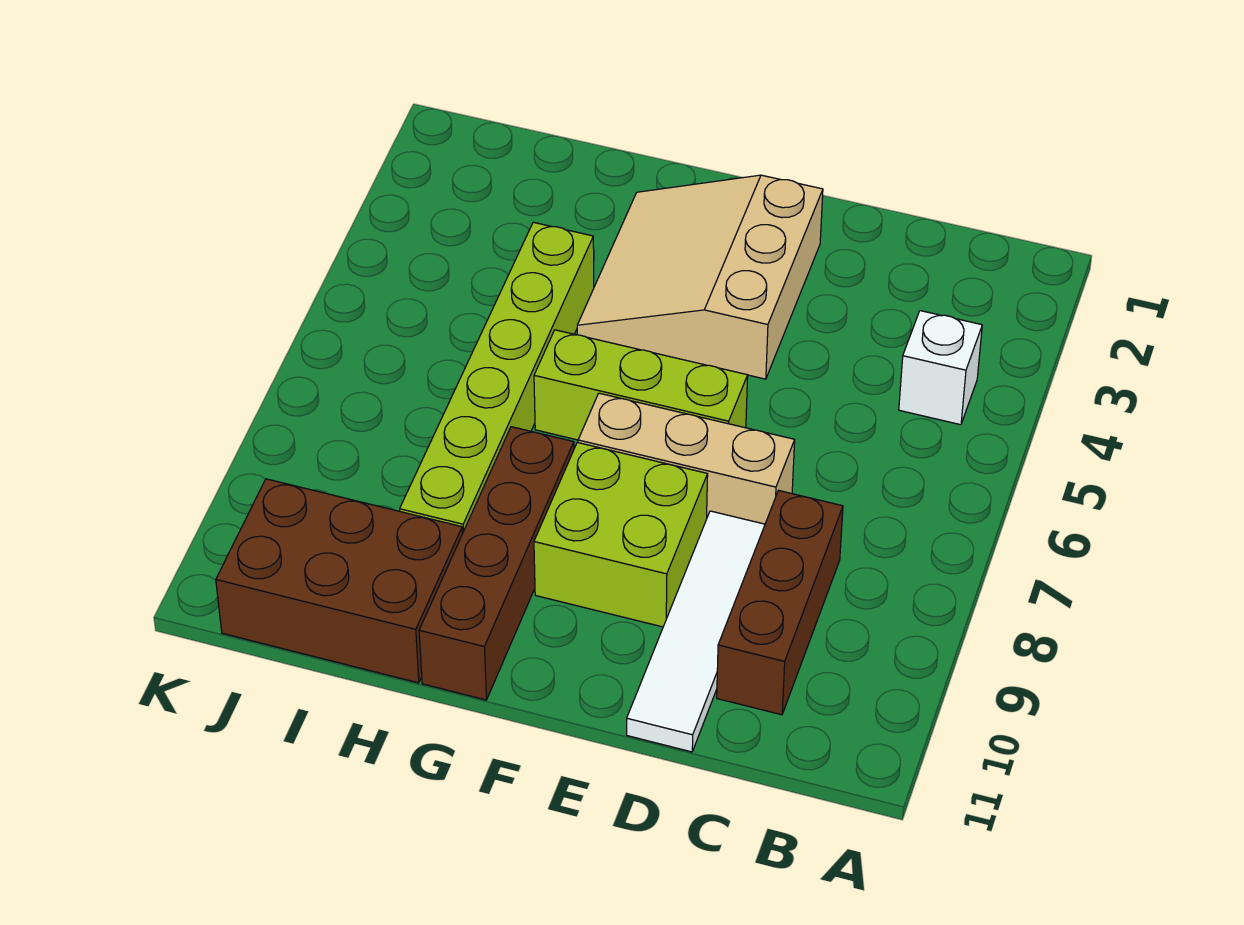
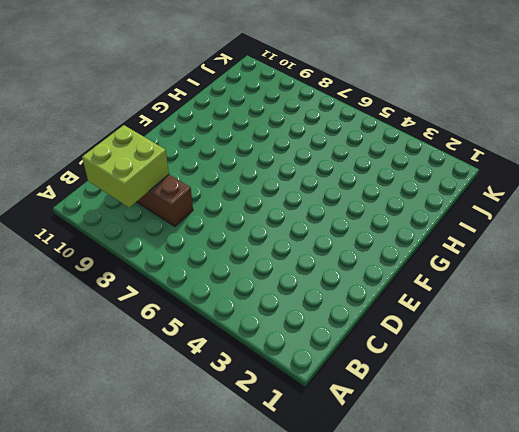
lime 2x2 brick [82,125,169,208] -> lime 2x2 brick moved to [534,442,708,627]
none -> white 1x1 brick [899,311,982,425]
none -> tan 1x3 brick [578,393,795,524]

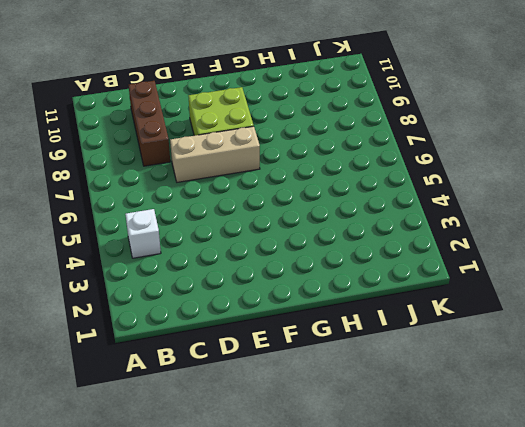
none -> white 1x4 tile [627,511,765,752]
none -> tan 3x3 slope [577,175,823,379]

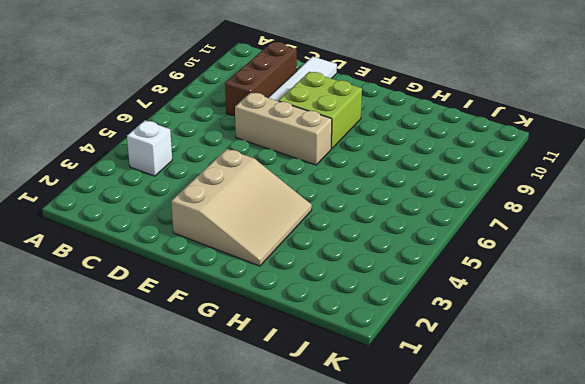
none -> lime 1x3 brick [534,330,748,440]
none -> brown 1x4 brick [419,427,574,700]

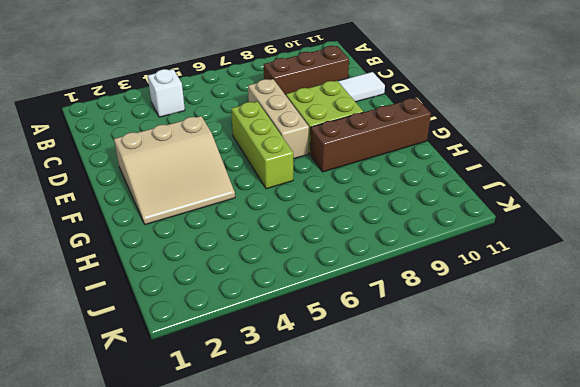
none -> lime 1x6 brick [400,222,594,534]
none -> brown 2x3 brick [216,479,462,683]

